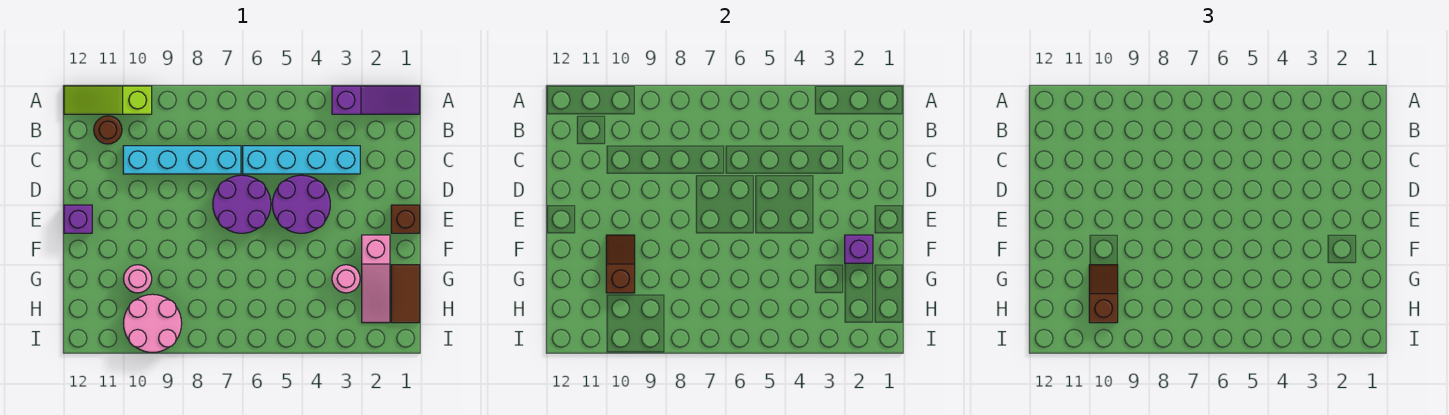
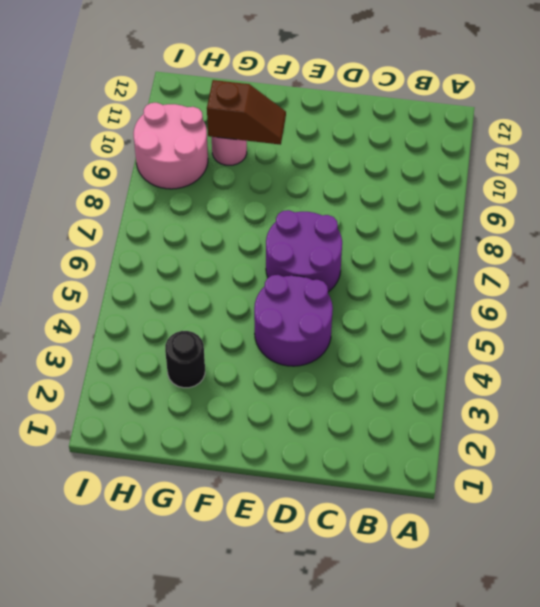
black 1x1 round brick [165,331,205,388] -> pink 1x1 round brick [332,265,360,293]
none -> purple 1x3 slope [332,86,420,114]
none -> lime 1x3 slope [64,86,152,114]
none -> brown 1x1 round brick [94,116,122,144]

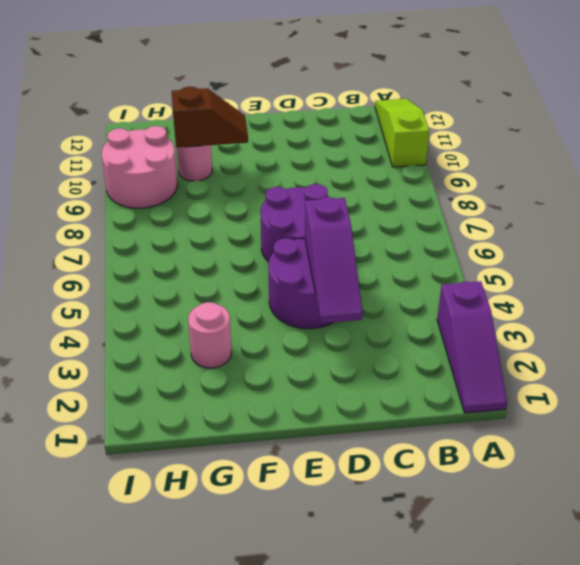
purple 1x3 slope [305,197,363,323] -> none
none -> brown 1x1 round brick [94,116,122,144]
none -> cyan 1x4 brick [243,146,360,174]
none -> cyan 1x4 brick [123,146,241,174]

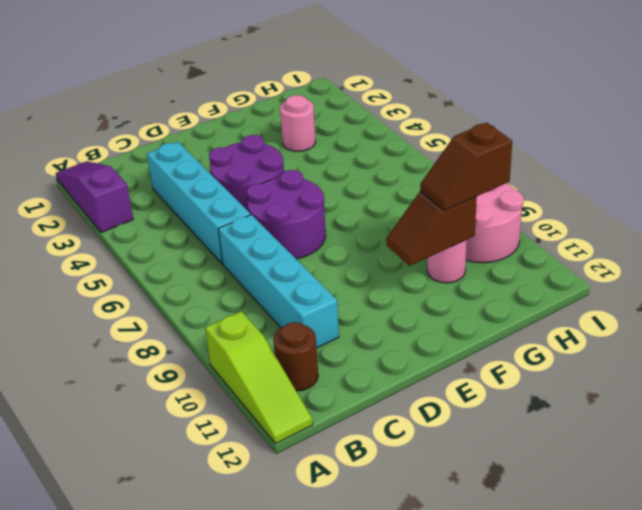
none -> brown 1x1 brick [391,205,420,233]
none -> purple 1x1 brick [64,205,92,233]
none -> pink 1x3 slope [362,235,390,323]

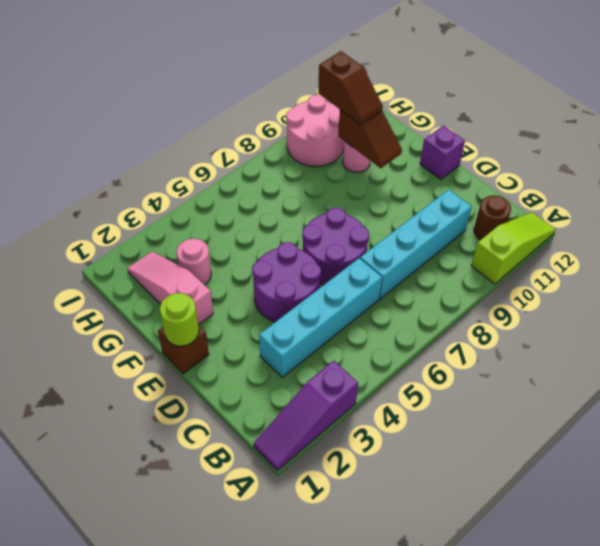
lime 1x1 round brick [160,293,199,346] -> none
none -> brown 1x2 tile [391,265,420,323]
none -> purple 1x1 brick [845,235,873,263]

